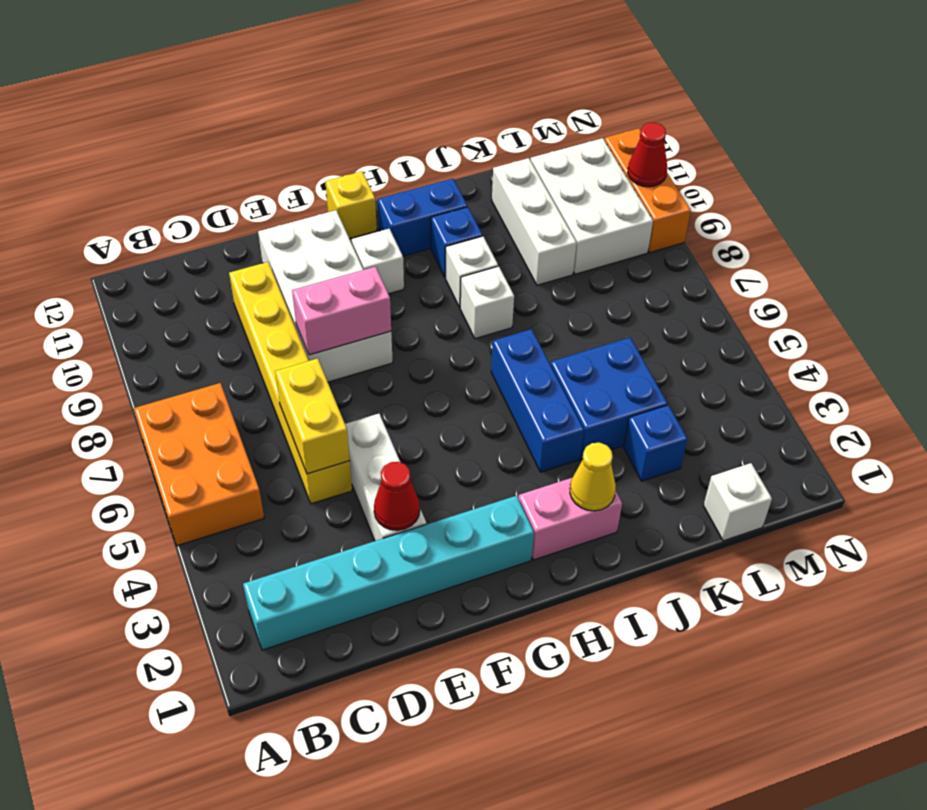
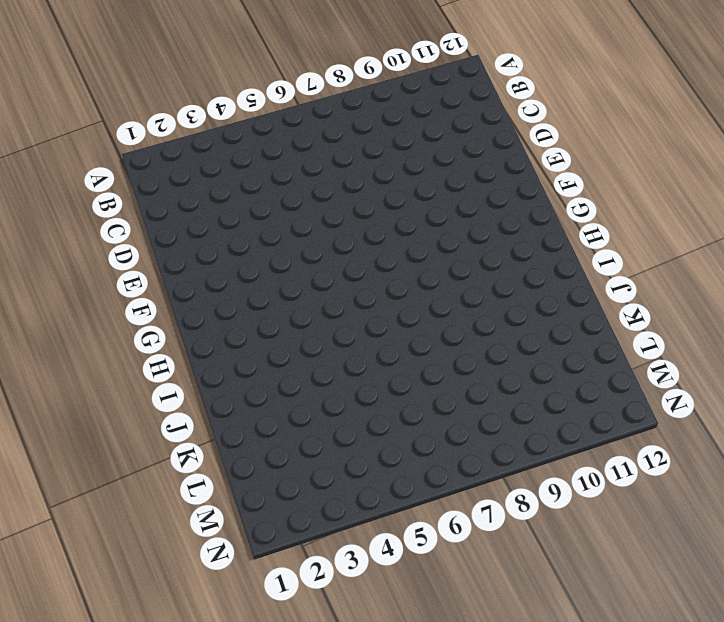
none -> orange 2x3 brick [134,383,264,546]
none -> cyan 1x6 brick [243,496,534,650]
none -> yellow 1x6 brick [229,262,352,504]

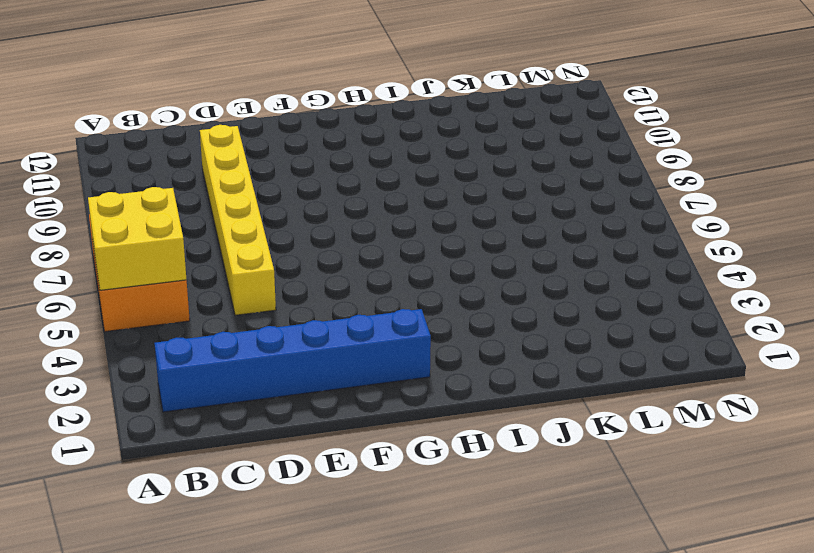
yellow 2x2 brick [88,187,187,290] -> none
blue 1x6 brick [154,309,431,412] -> cyan 1x6 brick [243,496,534,650]
none -> white 1x3 brick [345,414,426,541]
none -> white 2x4 brick [258,210,393,382]
none -> white 1x1 brick [352,229,404,294]

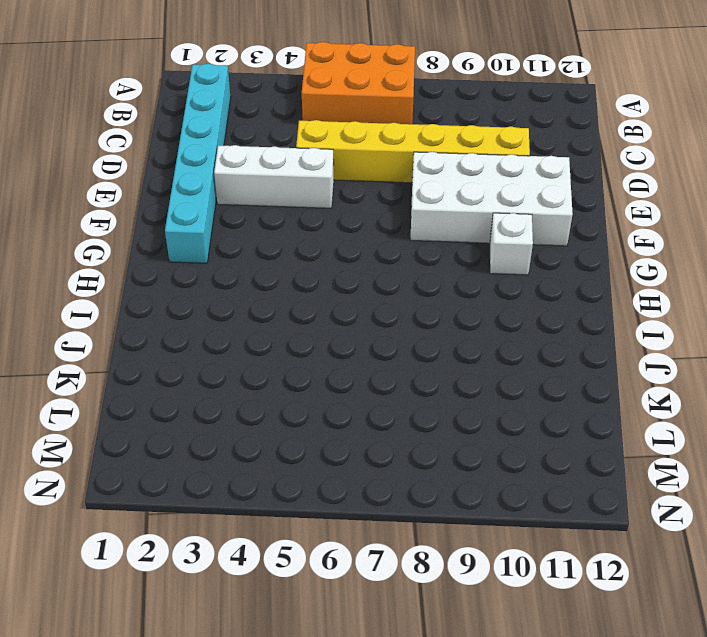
none -> yellow 1x1 brick [325,171,377,239]
none -> pink 1x2 brick [519,478,622,560]
none -> blue 1x2 brick [378,179,467,256]

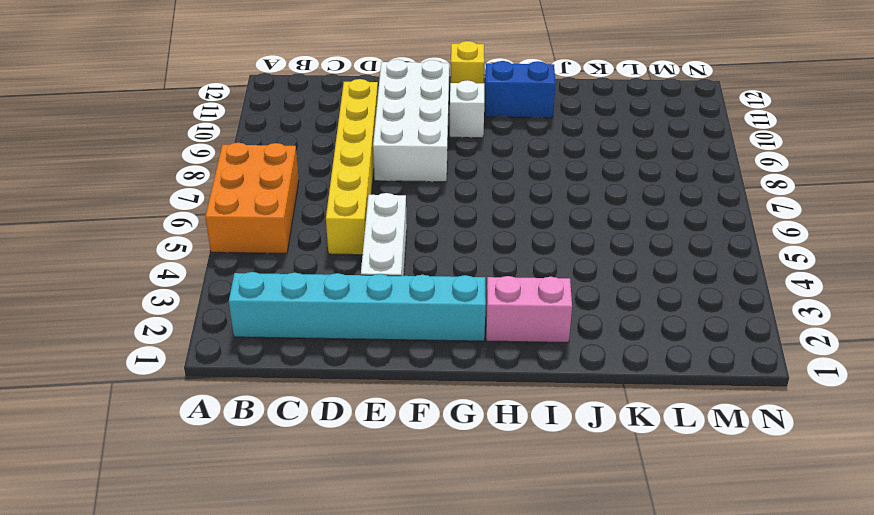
none -> blue 1x3 brick [491,329,584,472]
none -> white 1x1 brick [460,266,514,339]
none -> white 1x1 brick [446,236,498,307]

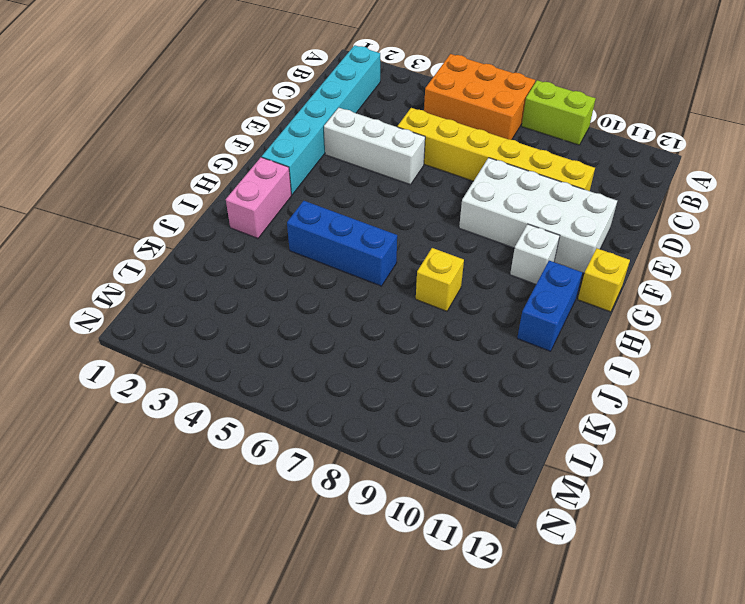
lime 1x2 brick [522,80,596,145] -> none
yellow 1x1 brick [416,248,464,311] -> white 1x1 brick [460,266,514,339]
none -> white 1x1 brick [446,236,498,307]
none -> blue 1x1 brick [431,207,482,278]
none -> blue 2x2 brick [551,338,667,459]

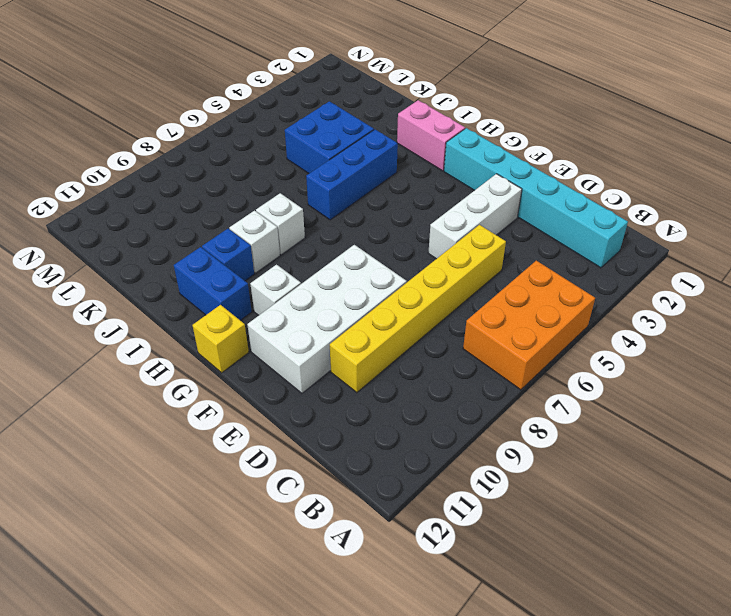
none -> blue 1x1 brick [624,405,687,481]
none -> white 1x3 brick [492,158,577,285]
none -> white 1x1 brick [703,463,772,541]

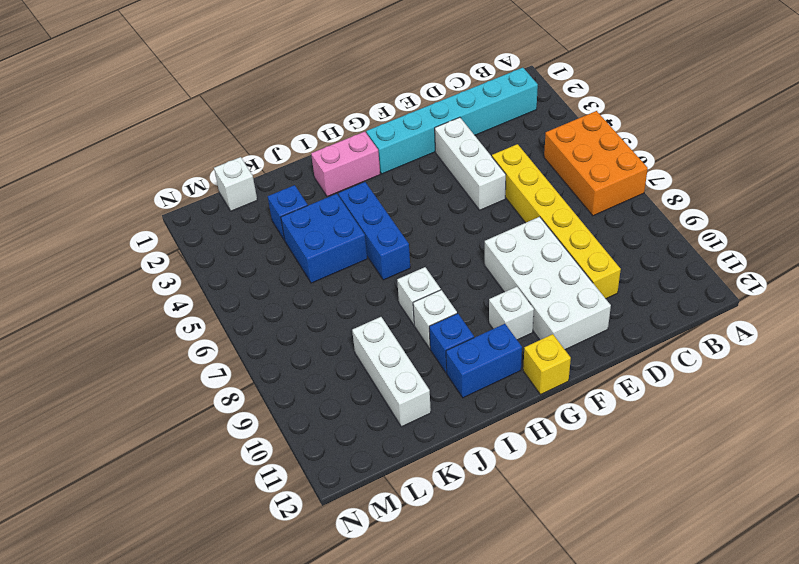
none -> white 2x3 brick [530,138,653,274]
none -> orange 1x3 brick [604,128,691,253]
none -> yellow 1x2 brick [275,358,350,474]

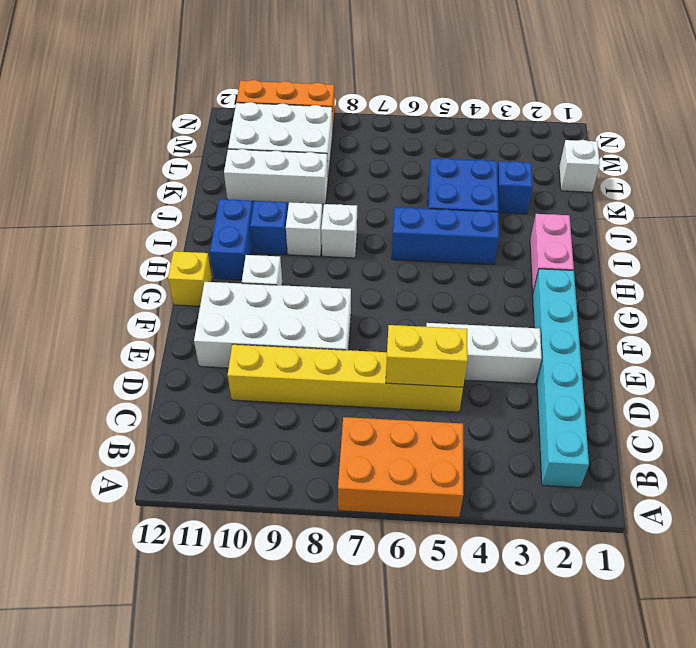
none -> red 1x1 cone [374,462,420,530]
none -> pink 1x2 brick [292,267,391,355]
none -> yellow 1x1 cone [570,443,616,511]

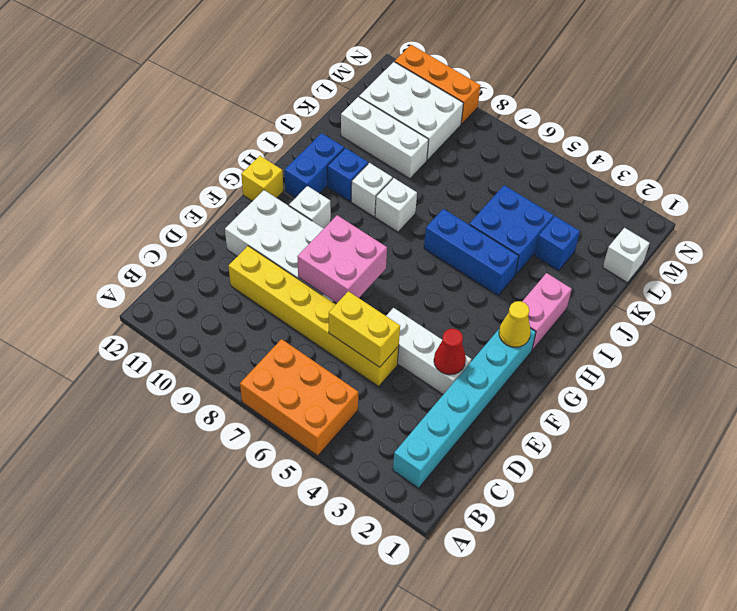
pink 2x2 brick [297,215,387,303] -> pink 1x2 brick [292,267,391,355]
yellow 1x1 cone [499,301,531,347] -> yellow 1x1 cone moved to [570,443,616,511]
none -> red 1x1 cone [628,122,667,187]

